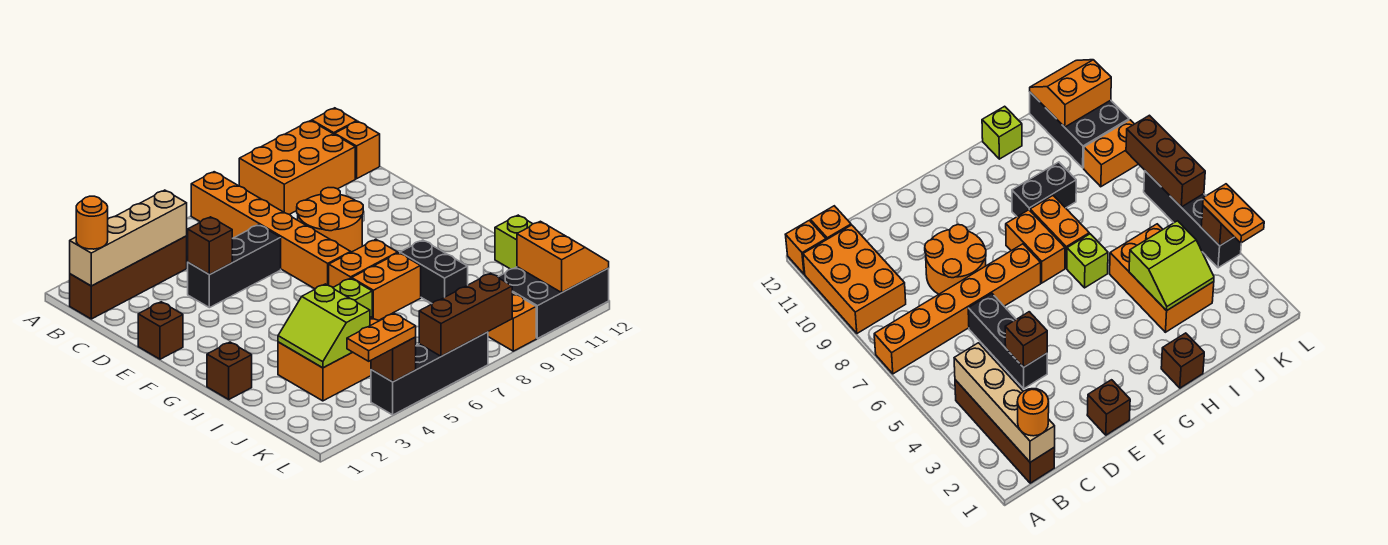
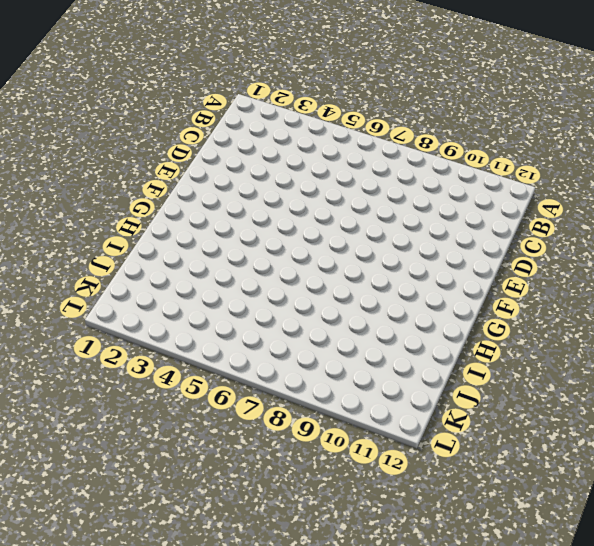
none -> orange 1x6 brick [191,172,351,289]
none -> orange 2x3 brick [239,121,355,214]
none -> orange 1x1 brick [312,108,357,134]

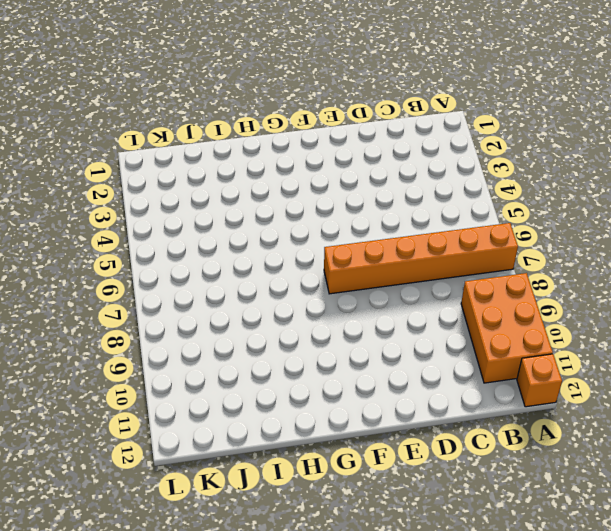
none -> brown 1x4 brick [70,236,187,319]
none -> orange 1x1 brick [335,121,380,179]
none -> black 1x3 brick [188,225,281,308]

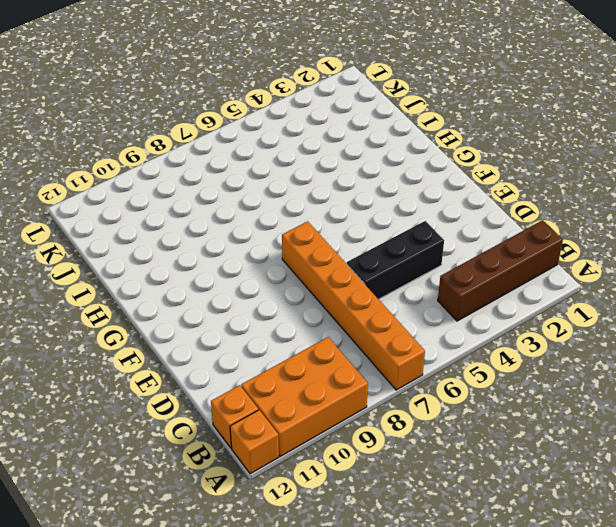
none -> orange 2x2 round brick [297,188,363,252]
none -> brown 1x1 brick [138,302,183,359]
none -> orange 1x2 brick [329,239,398,287]

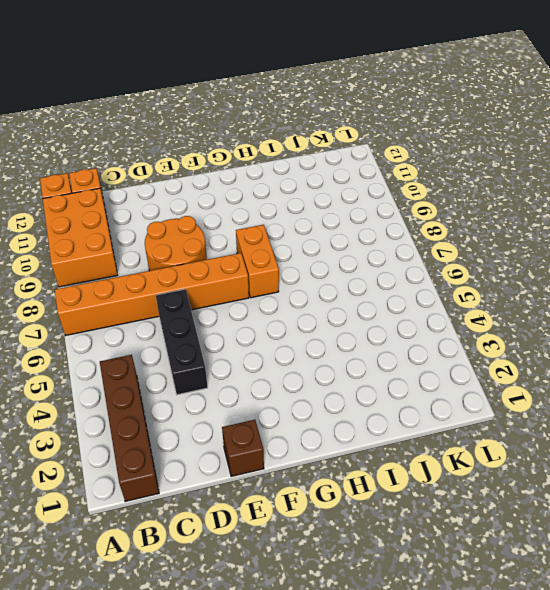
none -> brown 1x1 brick [207,342,252,399]
none -> lime 1x1 brick [333,278,372,317]
none -> orange 1x2 brick [352,253,421,320]

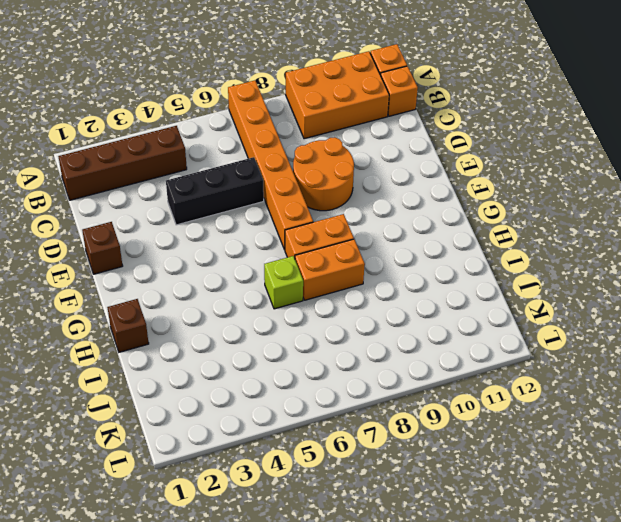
none -> black 1x2 brick [400,240,468,303]
none -> orange 2x3 brick [278,317,379,401]
none -> lime 1x1 brick [495,215,532,269]

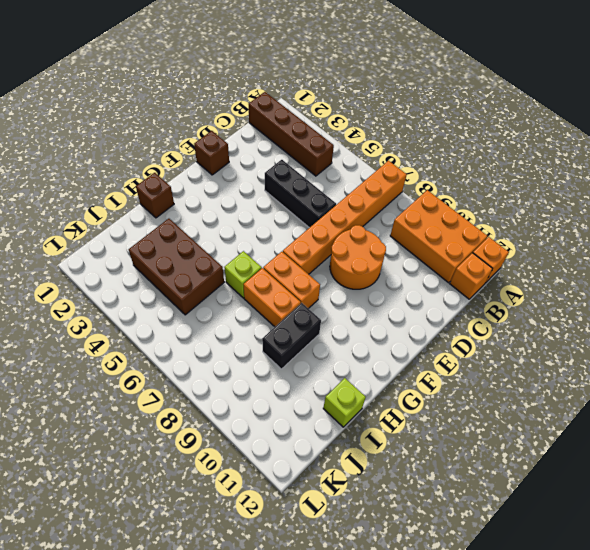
brown 2x3 brick [129,219,224,315] -> orange 2x3 brick [278,317,379,401]
none -> orange 1x2 brick [488,292,536,351]
none -> black 2x3 brick [499,267,609,338]
none -> black 1x4 brick [371,332,488,415]

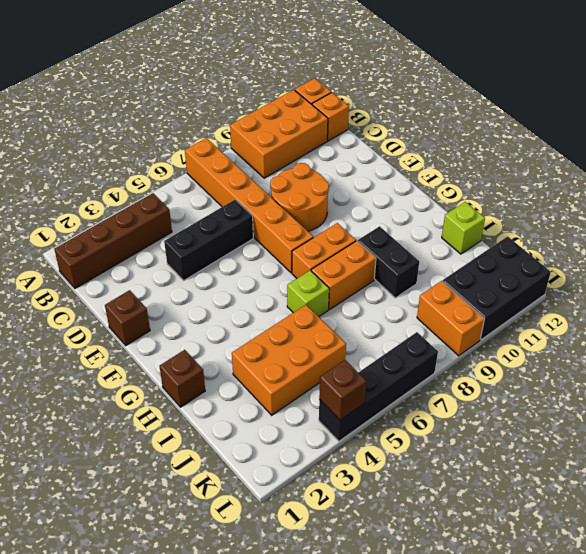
none -> tan 1x4 brick [70,190,187,286]
none -> brown 1x1 brick [188,217,233,275]
none -> lime 2x2 slope [278,284,370,368]

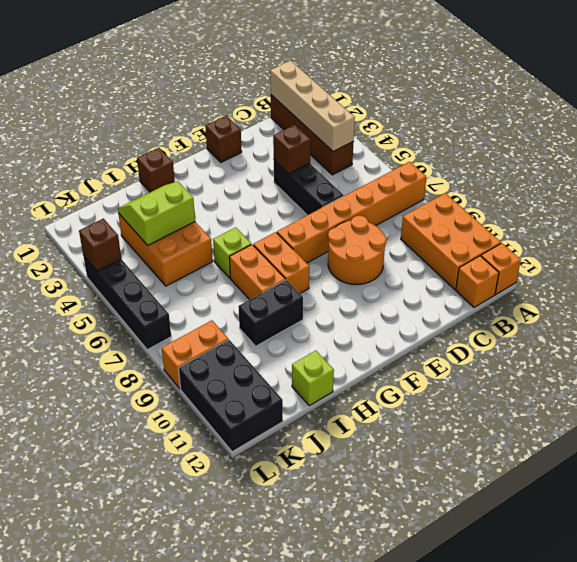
none -> orange 2x2 slope [517,221,609,292]
none -> brown 1x3 brick [419,273,512,356]
none -> orange 1x1 round brick [76,196,108,249]

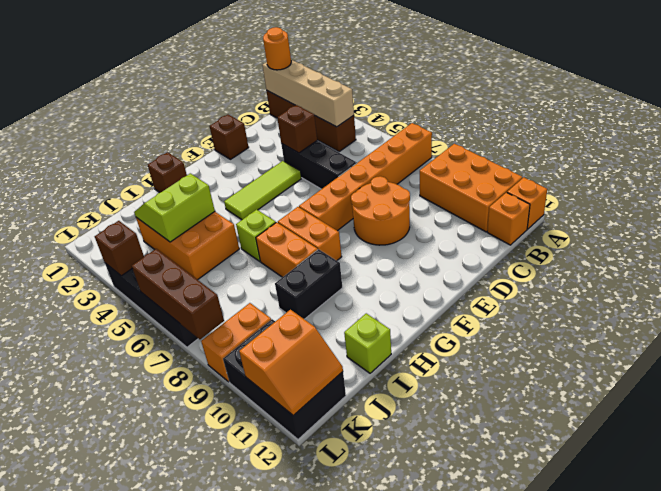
lime 1x3 tile [224,161,301,220] -> none
none -> orange 1x2 plate [347,313,416,361]

